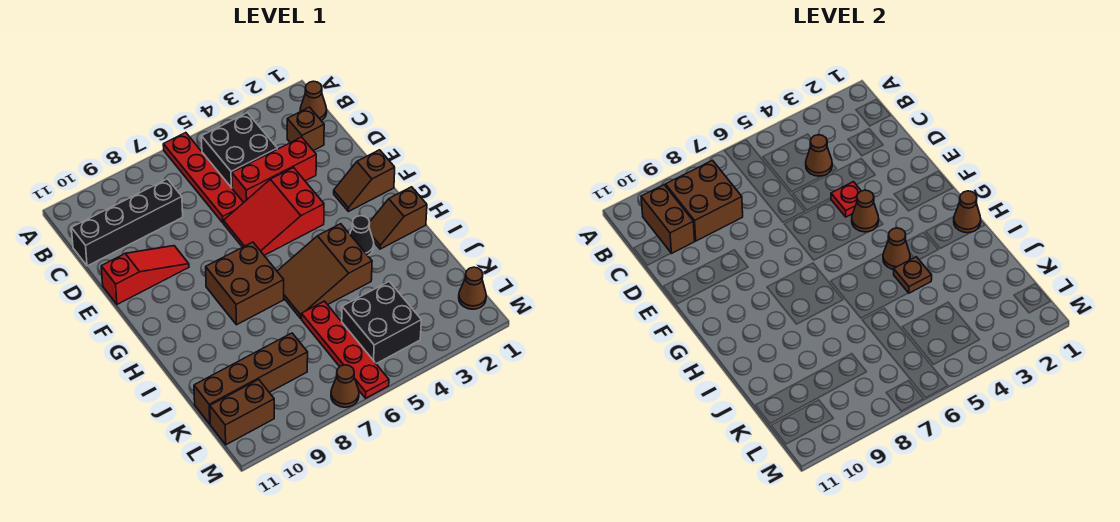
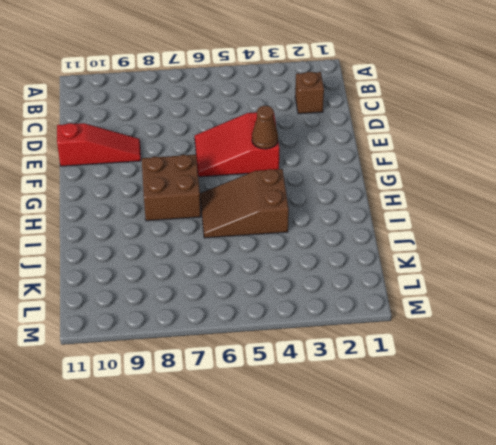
none -> red 1x4 plate [163,133,244,223]
none -> brown 1x1 cone [300,81,327,121]
none -> black 2x2 brick [201,113,277,188]

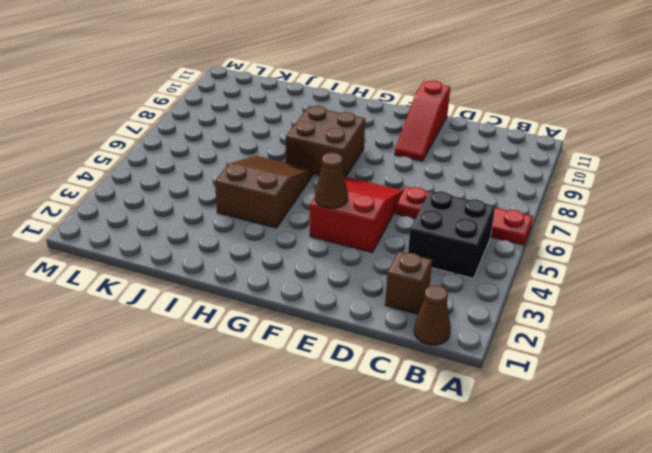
none -> black 1x4 brick [71,179,183,266]
none -> red 1x3 brick [232,137,316,202]
none -> brown 1x2 slope [334,150,395,212]

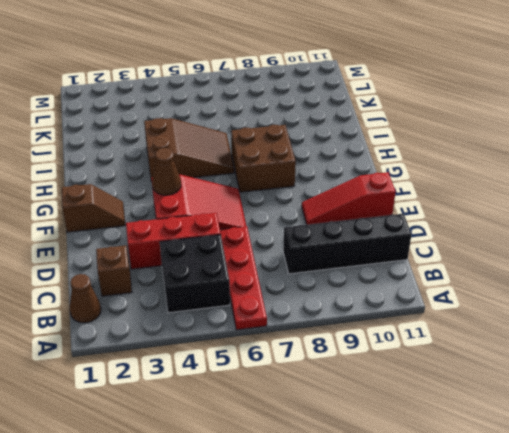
none -> brown 1x2 slope [369,187,427,249]
none -> black 1x1 cone [350,216,374,255]
none -> red 1x4 plate [302,301,389,398]

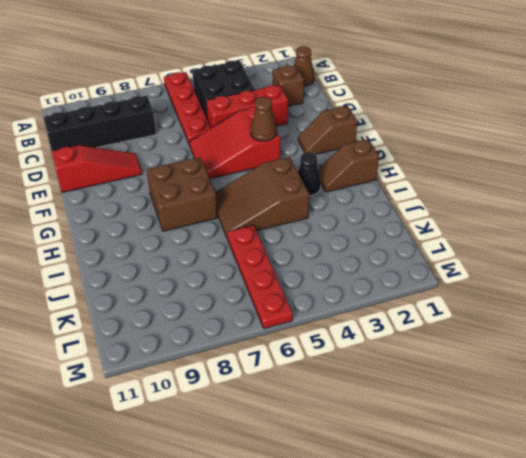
none -> black 2x2 brick [342,282,421,364]
none -> brown 1x4 brick [194,333,308,424]
none -> brown 1x1 cone [459,267,486,309]

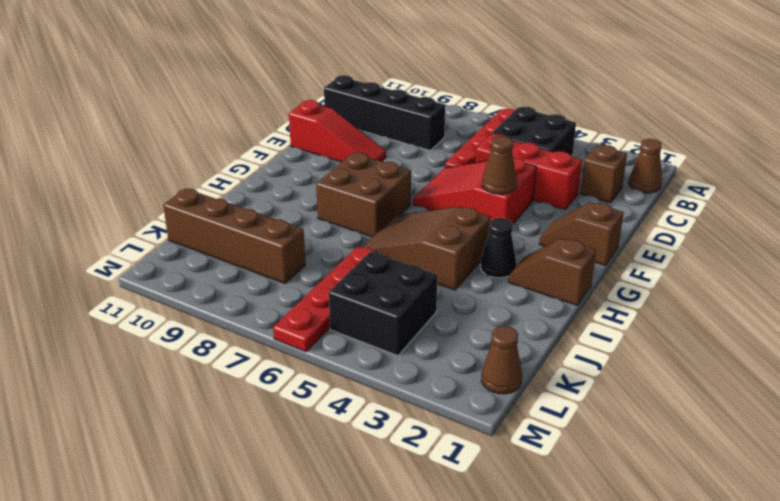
none -> brown 1x2 brick [210,379,274,445]
none -> brown 1x1 cone [331,365,359,407]
none -> brown 2x2 brick [666,160,743,241]

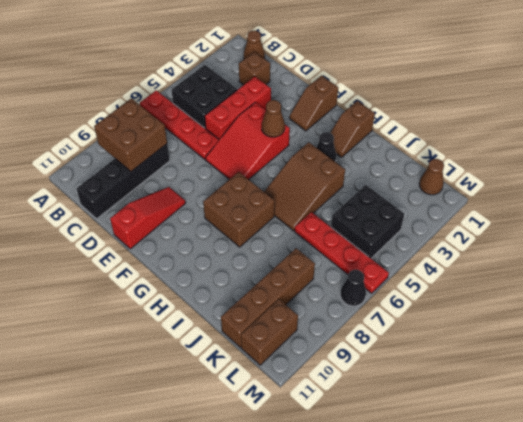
black 1x1 cone [340,270,366,306] -> brown 1x1 cone [331,365,359,407]
none -> brown 1x2 brick [641,185,695,253]
none -> brown 1x1 cone [806,135,832,176]
none -> red 1x1 plate [831,182,861,217]

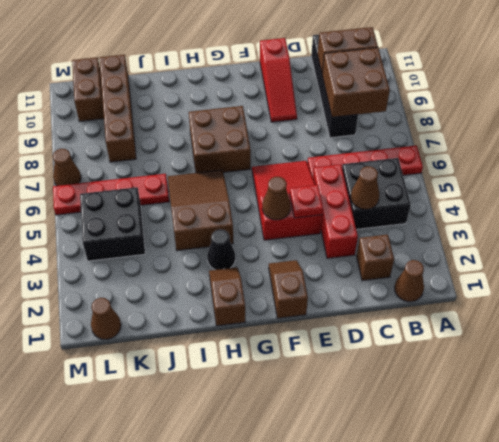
none -> brown 1x1 cone [954,191,981,233]
none -> brown 1x1 cone [883,228,910,269]
none -> brown 1x1 plate [894,257,932,293]

